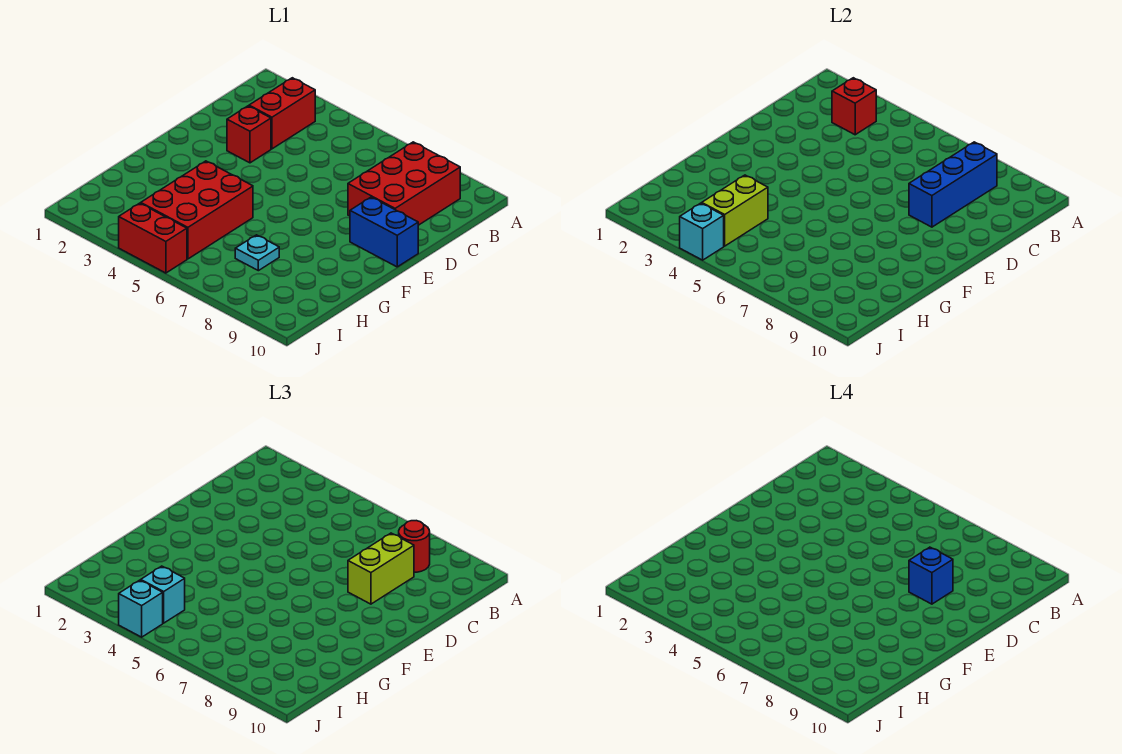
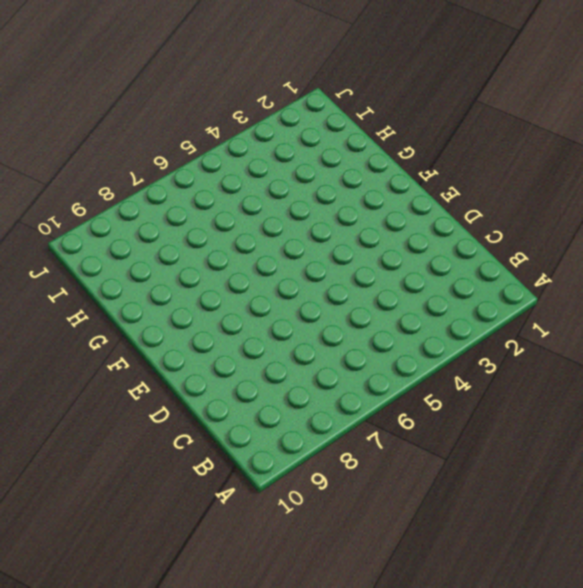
none -> red 1x2 brick [249,78,315,149]
none -> red 2x3 brick [348,142,460,225]
none -> red 1x1 brick [227,106,271,163]

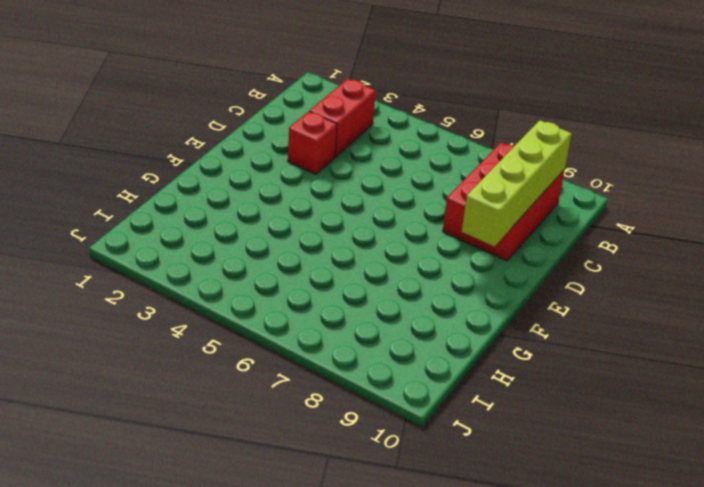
lime 1x4 brick [462,120,572,246] -> none
none -> blue 1x2 brick [350,197,418,267]
none -> red 2x3 brick [141,161,253,259]
none -> cyan 1x1 plate [235,235,279,271]

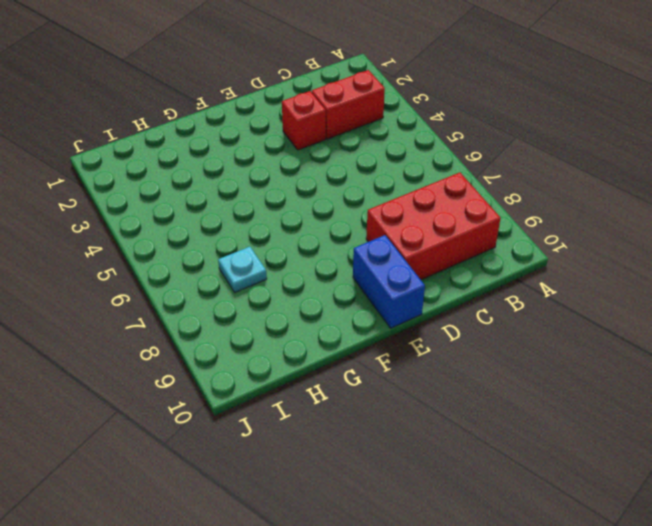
none -> red 2x3 brick [141,161,253,259]
none -> red 1x2 brick [119,203,187,273]
none -> red 1x1 brick [832,78,876,135]

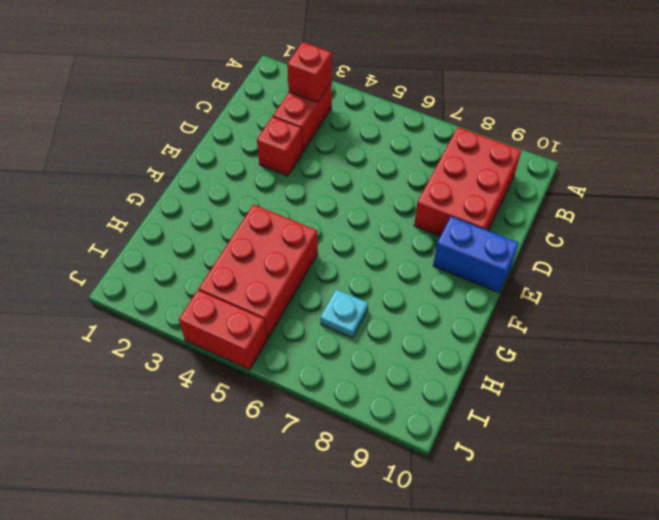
none -> blue 1x3 brick [909,142,997,227]
none -> lime 1x2 brick [702,175,768,246]
none -> cyan 1x1 brick [680,203,724,260]

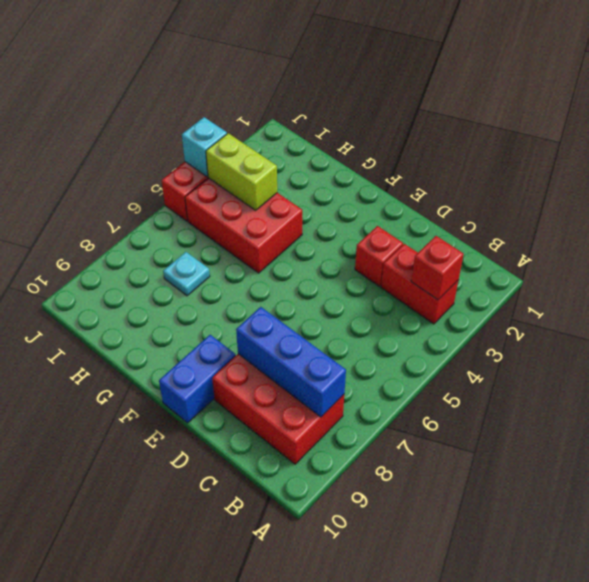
none -> red 1x1 round brick [399,521,430,572]
none -> lime 1x2 brick [348,533,414,604]
none -> cyan 1x1 brick [141,566,185,623]

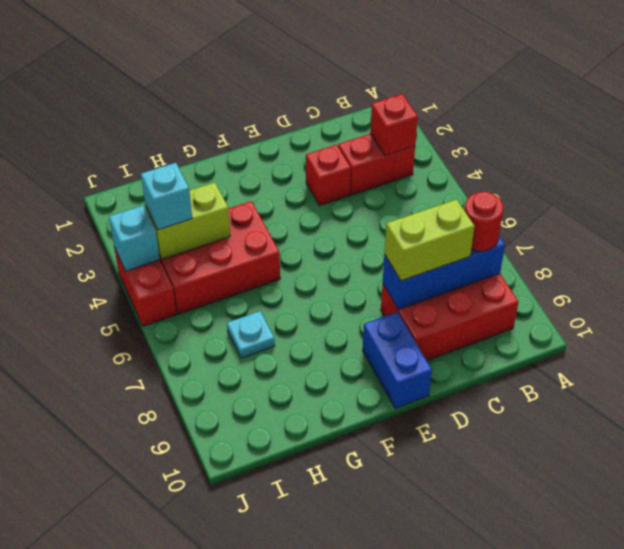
none -> cyan 1x1 brick [119,580,163,637]
none -> blue 1x1 brick [909,547,953,604]

